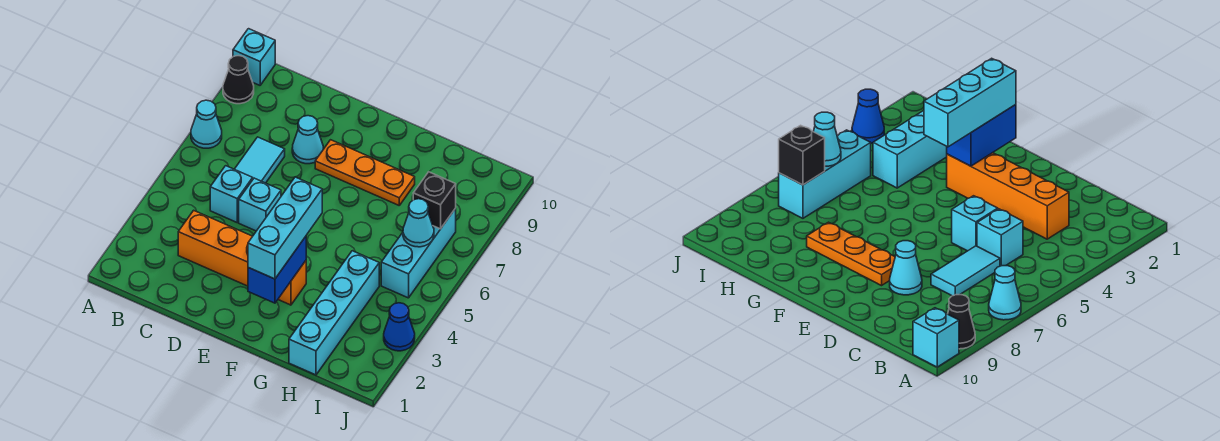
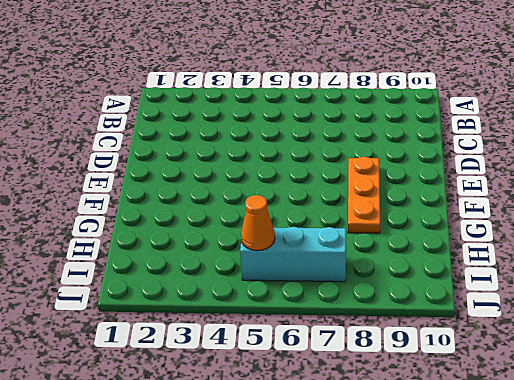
orange 1x1 cone [241,195,275,251] -> none
none -> cyan 1x1 cone [191,100,222,148]
none -> black 1x1 cone [223,56,254,104]
none -> cyan 1x1 brick [233,29,275,85]

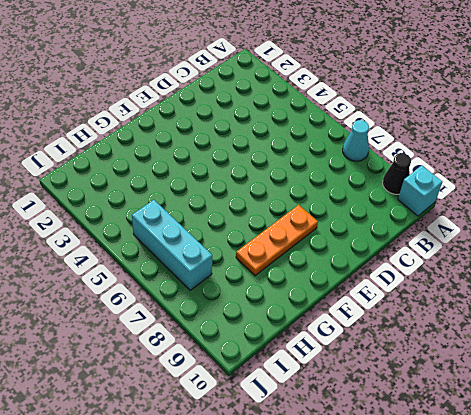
none -> orange 1x4 brick [178,210,306,305]
none -> cyan 1x1 brick [210,166,253,222]
none -> cyan 1x2 tile [235,137,285,183]

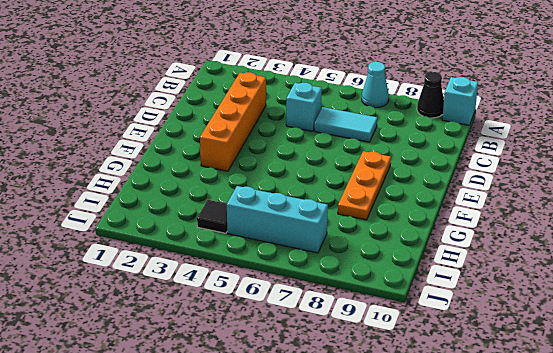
black 1x1 tile [197,200,227,233] -> none
none -> cyan 1x1 brick [239,178,281,231]
none -> cyan 1x1 cone [292,116,323,164]
none -> cyan 1x4 brick [289,251,379,375]

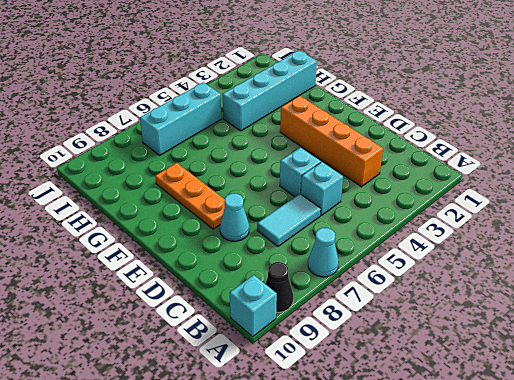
none -> blue 1x1 cone [384,303,415,351]
none -> blue 1x2 brick [248,236,306,303]
none -> cyan 1x1 cone [403,199,434,247]

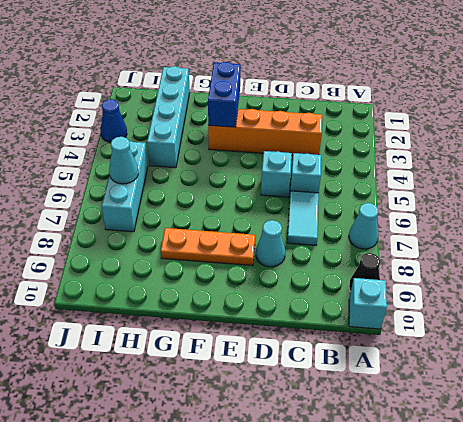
none -> black 1x1 brick [413,172,456,229]
none -> cyan 1x3 brick [248,177,322,279]

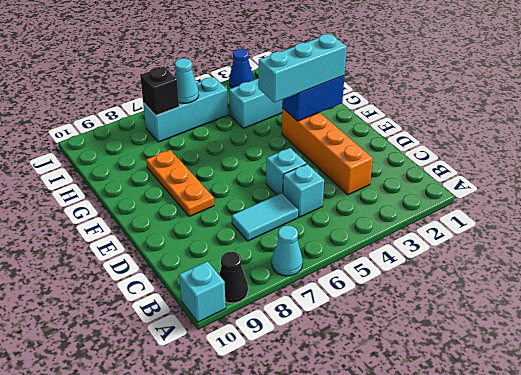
none -> cyan 1x1 cone [292,116,323,164]

